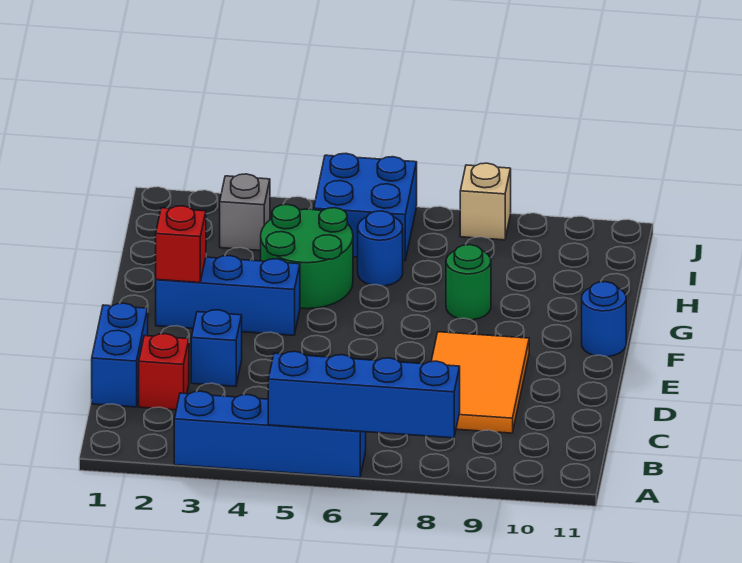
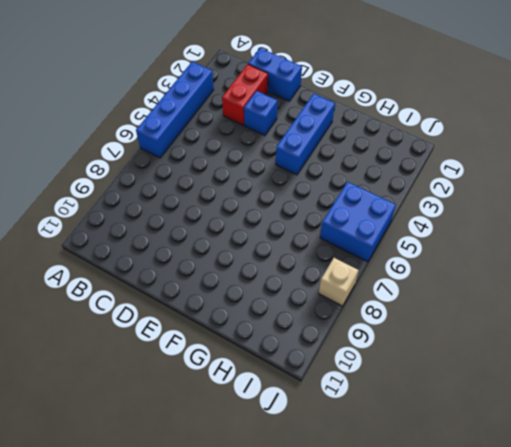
red 1x2 brick [222,64,268,125] -> red 1x1 brick [139,334,189,410]
none -> orange 2x3 tile [431,332,529,433]
none -> blue 1x1 round brick [582,282,626,357]
none -> green 2x2 round brick [261,204,353,309]

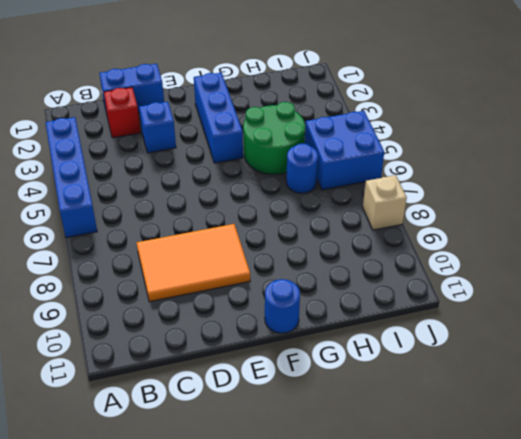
none -> green 1x1 round brick [446,245,491,320]
none -> grey 1x1 brick [220,174,270,250]
none -> blue 1x4 brick [268,351,460,438]

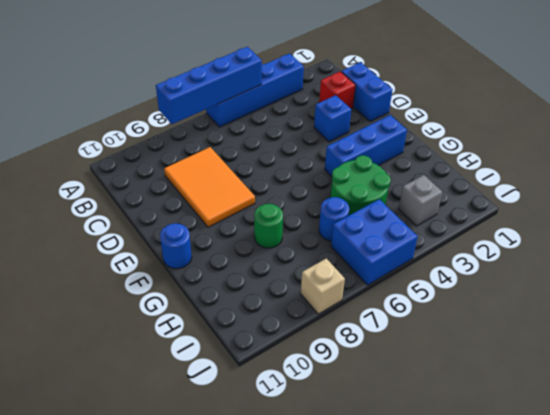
none -> red 1x1 brick [156,206,206,283]

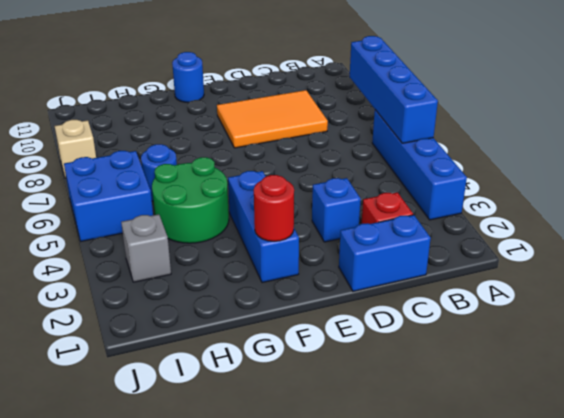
red 1x1 round brick [254,175,294,241] -> red 1x1 brick [156,206,206,283]
none -> green 1x1 round brick [446,245,491,320]

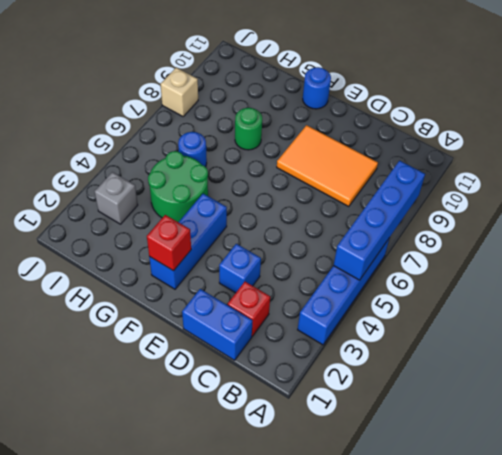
none -> blue 2x2 brick [314,153,417,261]

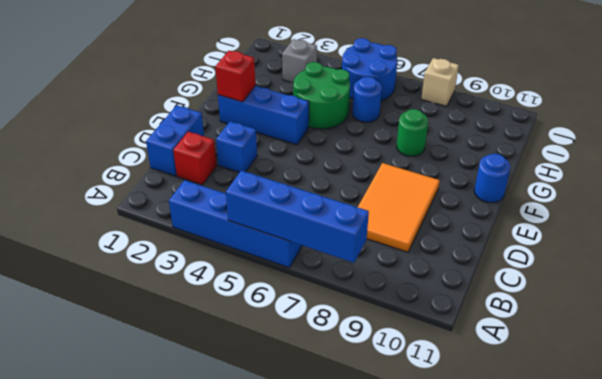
blue 2x2 round brick [342,38,397,101] -> blue 2x2 brick [314,153,417,261]

